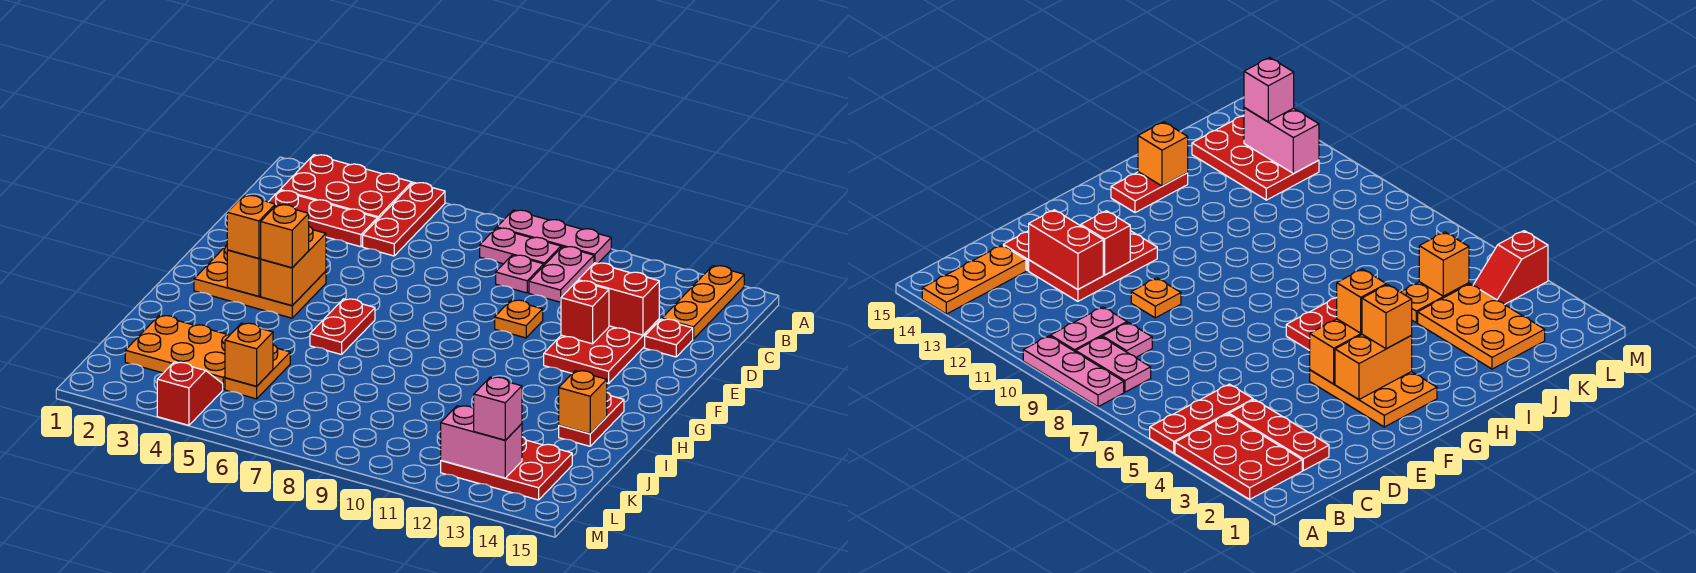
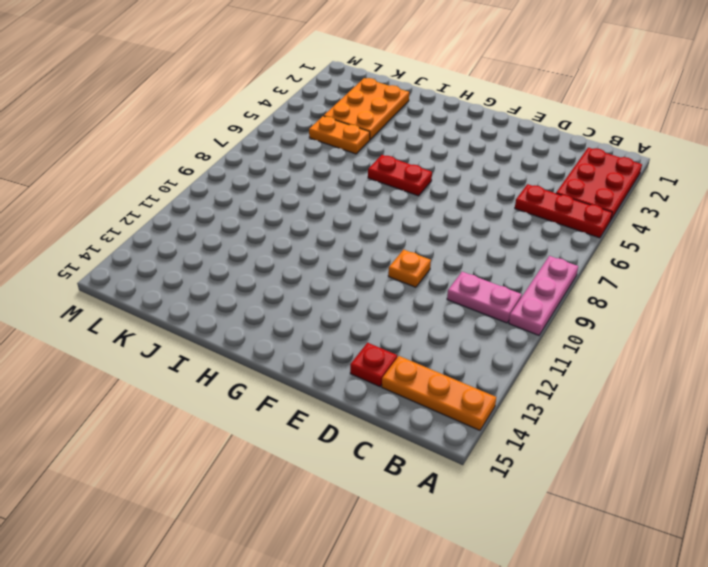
none -> pink 1x2 plate [480,228,561,265]
none -> red 1x3 plate [269,190,377,247]
none -> pink 1x1 plate [496,255,544,293]

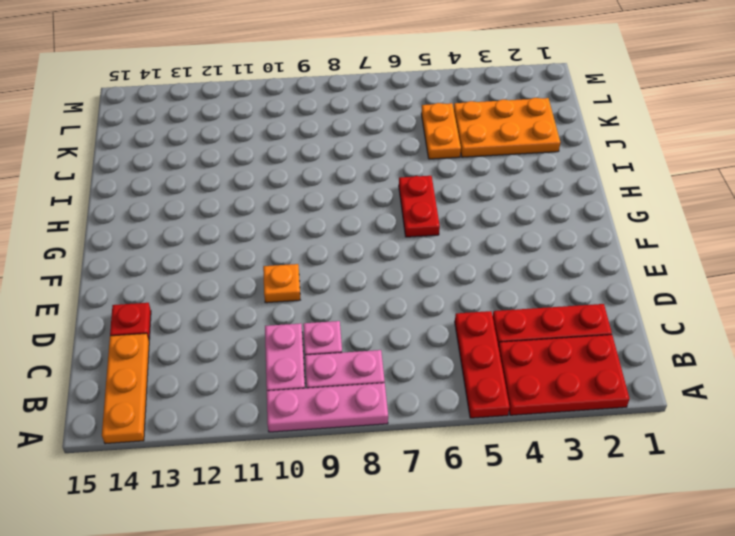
none -> red 2x3 plate [544,319,659,384]
none -> orange 2x3 plate [194,245,326,318]
none -> red 1x2 plate [559,393,624,446]

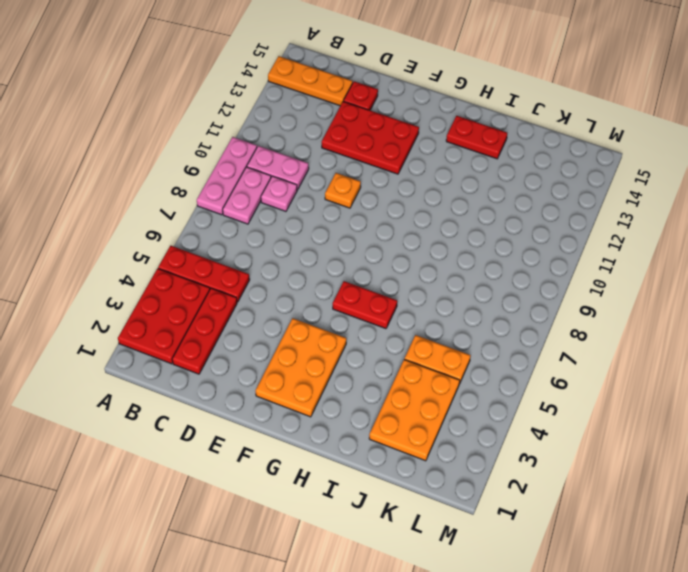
none -> red 2x3 plate [441,437,572,500]
none -> red 1x2 slope [157,362,223,425]
none -> red 1x2 brick [578,263,659,335]

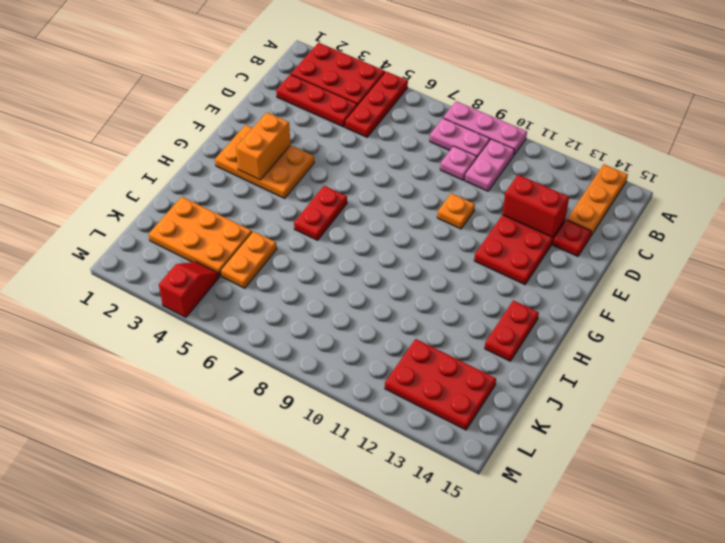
none -> red 1x1 brick [561,281,609,344]
none -> orange 1x2 brick [261,227,326,305]
none -> orange 1x1 brick [559,371,607,434]

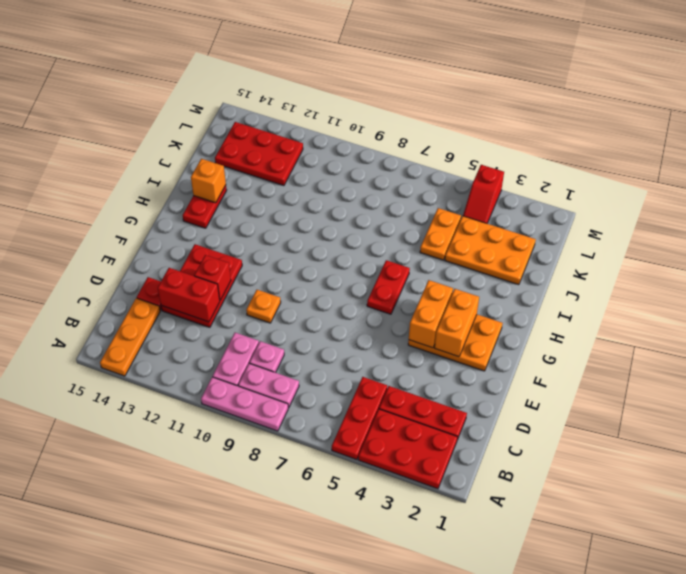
none -> orange 1x1 brick [225,323,273,386]
none -> pink 1x2 brick [441,406,522,478]
none -> orange 1x1 brick [227,195,275,259]

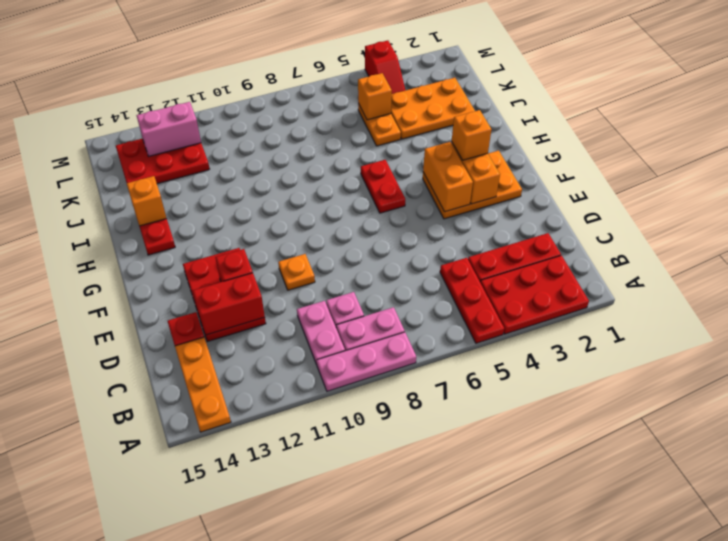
none -> orange 1x1 brick [261,205,309,268]
none -> pink 1x1 brick [474,377,522,440]

